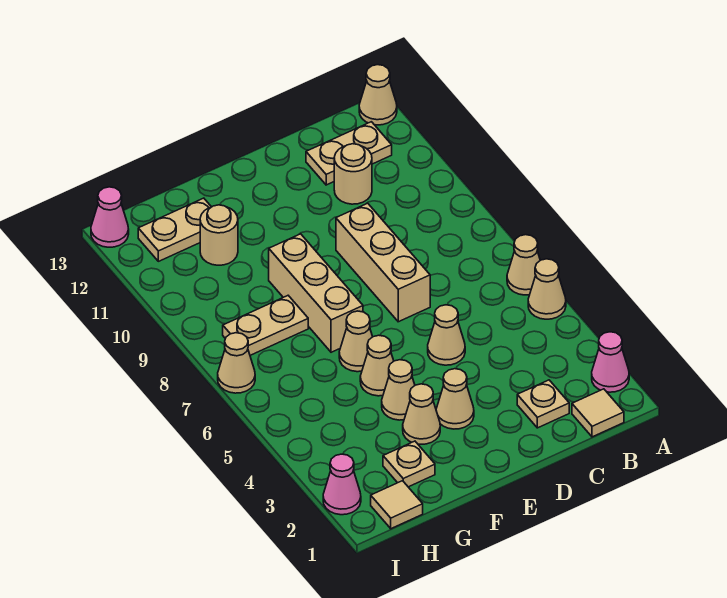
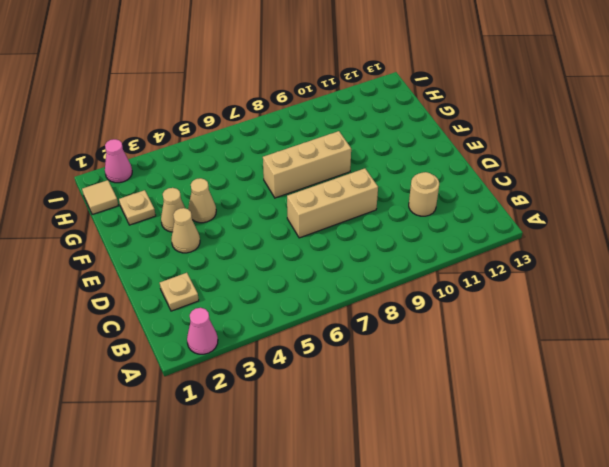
none -> tan 1x1 cone [528,259,566,319]
none -> tan 1x1 cone [507,235,540,295]
none -> tan 1x1 cone [359,65,397,125]

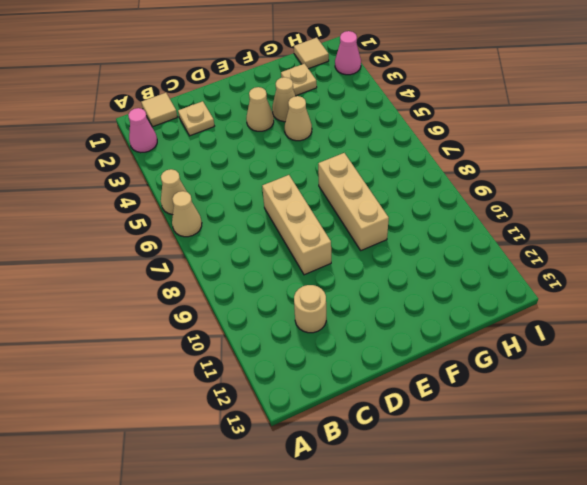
none -> tan 1x1 cone [359,65,397,125]
none -> tan 1x2 plate [306,122,392,185]
none -> tan 1x1 cone [428,305,465,365]

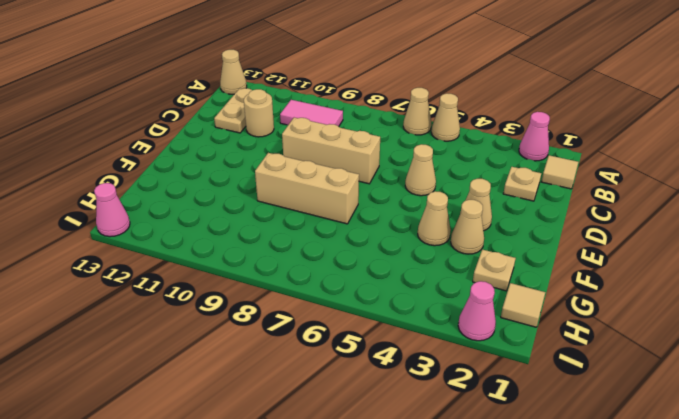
pink 1x2 tile [280,100,343,126] -> none
none -> tan 1x1 cone [360,335,394,396]
none -> tan 1x1 cone [339,311,373,372]
none -> tan 1x2 plate [223,296,308,355]

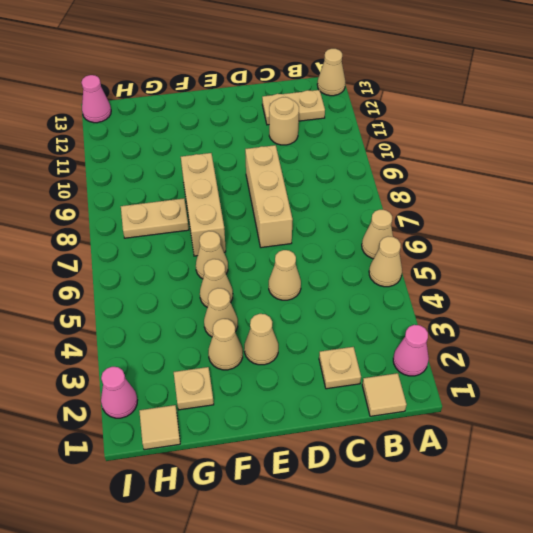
none -> tan 1x1 round brick [200,205,238,265]
none -> tan 1x2 plate [138,198,211,261]
none -> tan 1x1 cone [218,333,255,393]

